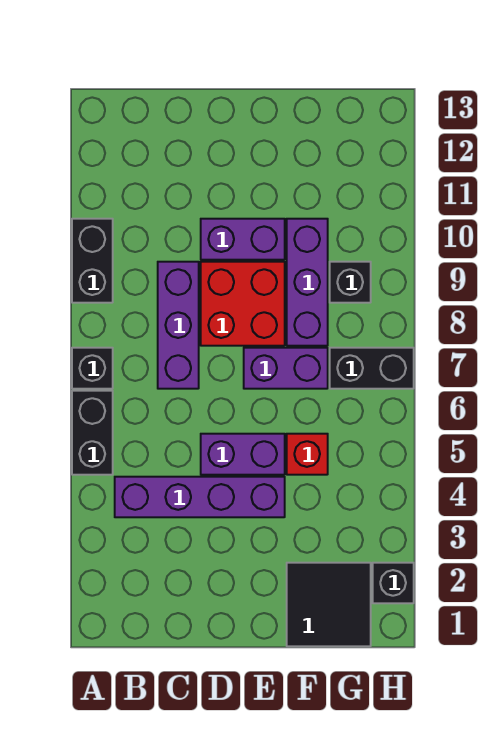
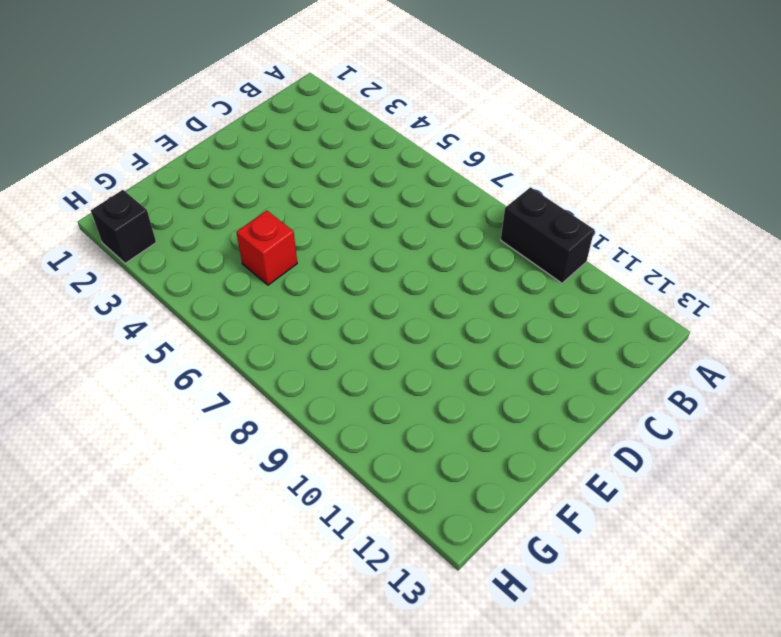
none -> black 1x2 brick [72,391,113,475]
none -> black 1x1 brick [72,348,113,389]
none -> purple 1x4 brick [115,477,285,517]

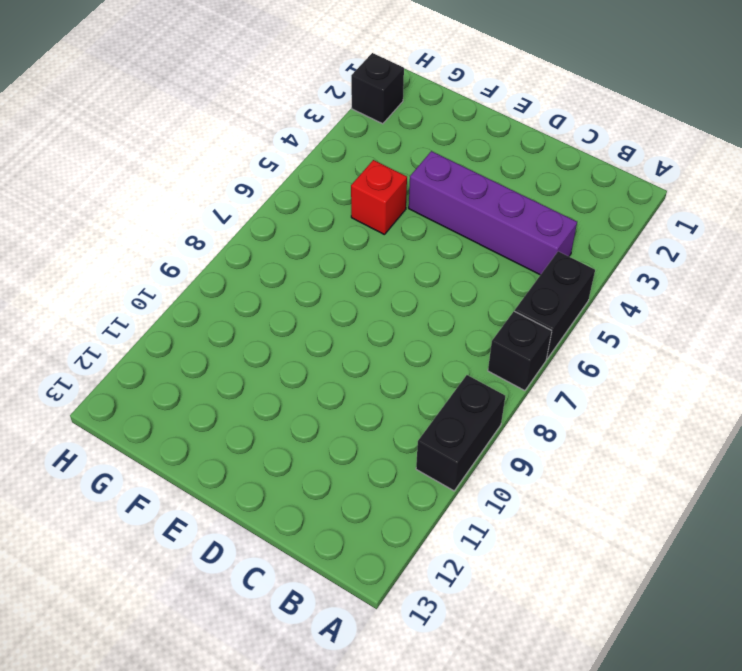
none -> purple 1x3 brick [158,262,199,389]
none -> purple 1x2 brick [201,434,285,475]
none -> red 2x2 brick [201,262,285,346]

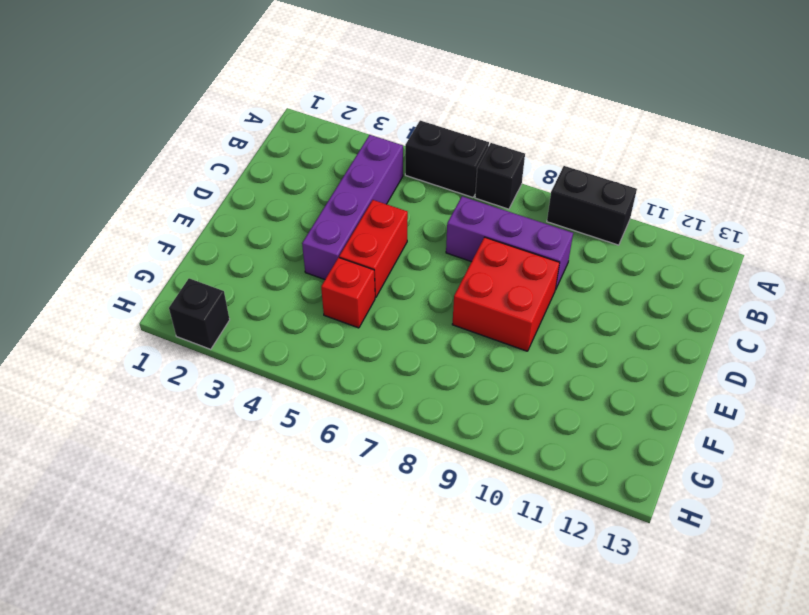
red 1x2 brick [339,200,408,298] -> purple 1x2 brick [201,434,285,475]
none -> purple 1x2 brick [201,219,285,260]
none -> purple 1x2 brick [244,348,328,389]
none -> black 2x2 tile [287,563,371,646]

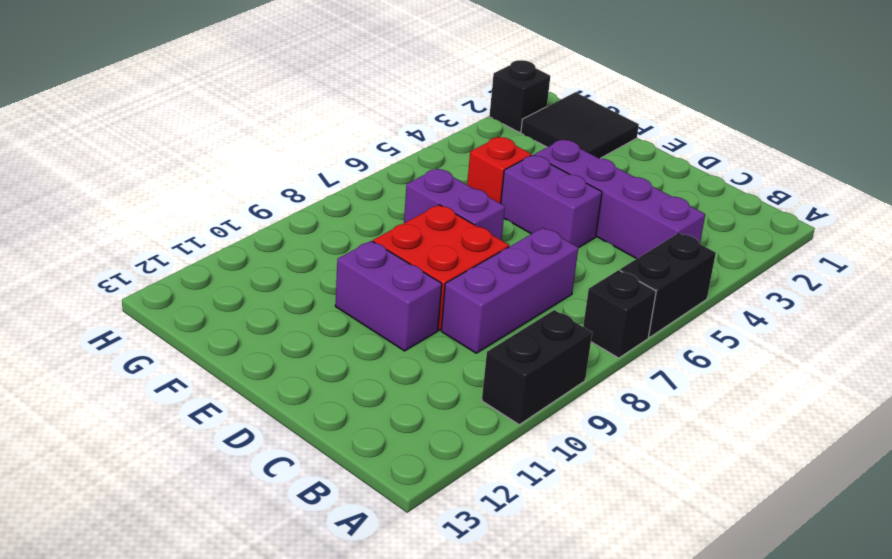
none -> purple 1x3 brick [287,219,328,346]
none -> black 1x2 brick [330,348,414,389]
none -> black 1x1 brick [330,262,371,303]

